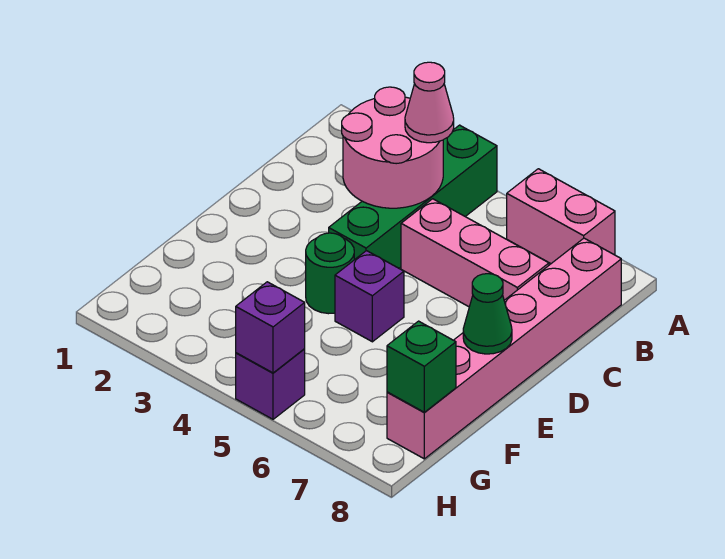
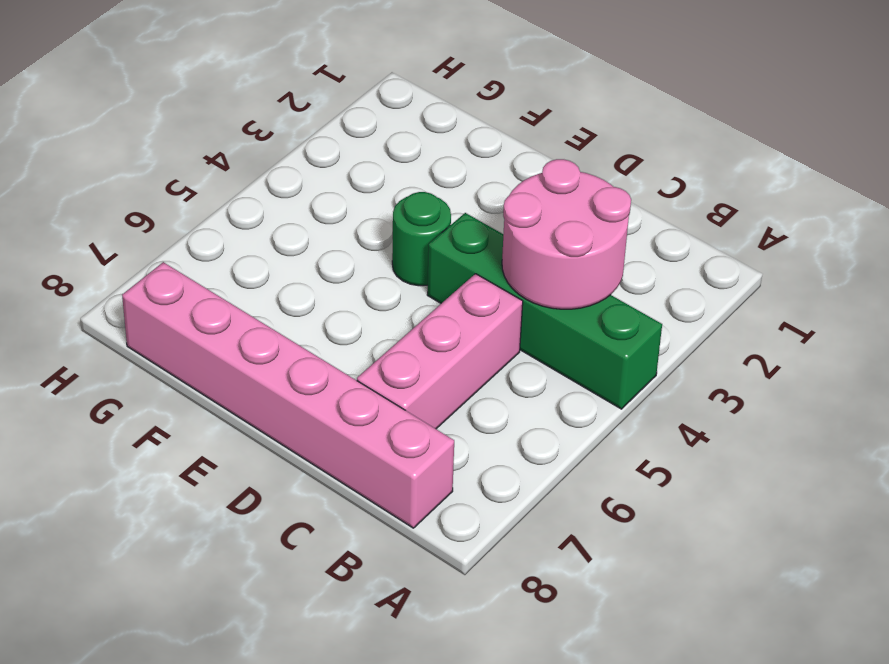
none -> pink 1x2 brick [507,169,615,264]
none -> purple 1x1 brick [335,251,404,342]
none -> purple 1x1 brick [236,349,305,419]

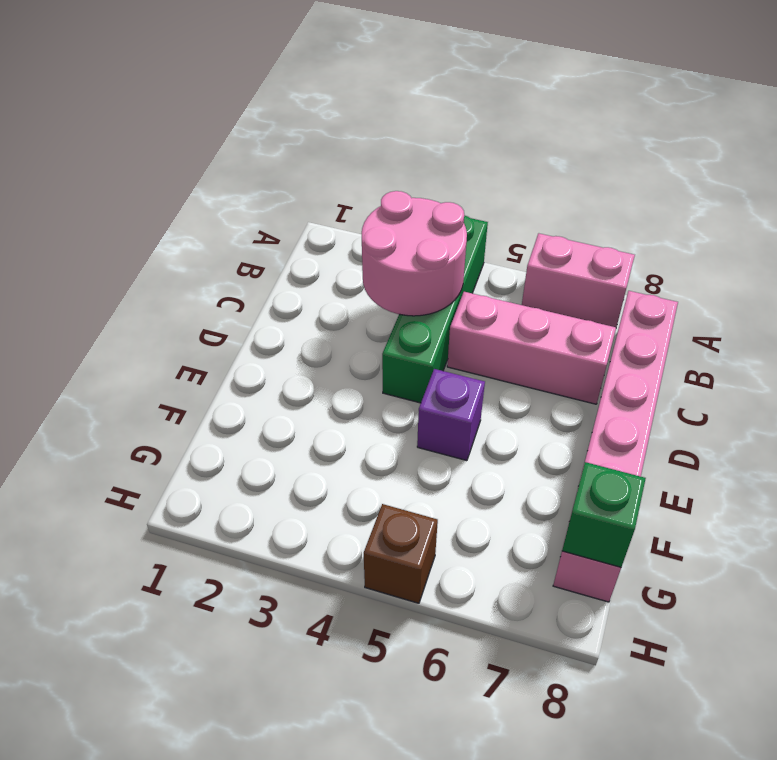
brown 1x1 brick [364,504,438,603] -> purple 1x1 brick [236,349,305,419]
none -> green 1x1 round brick [306,233,354,314]
none -> green 1x1 cone [463,274,512,354]
none -> purple 1x1 brick [236,282,305,373]

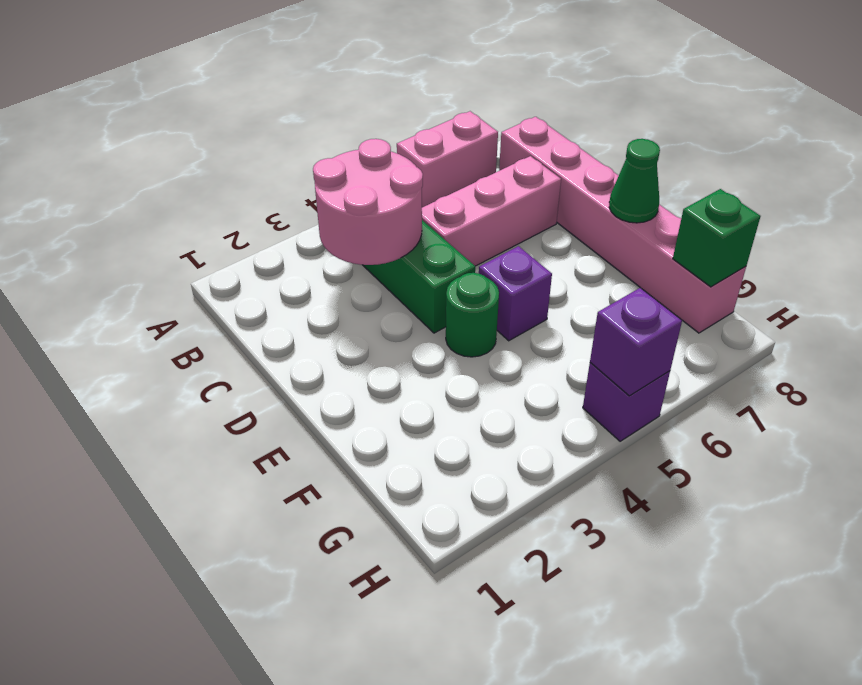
none -> pink 1x1 cone [405,62,454,143]

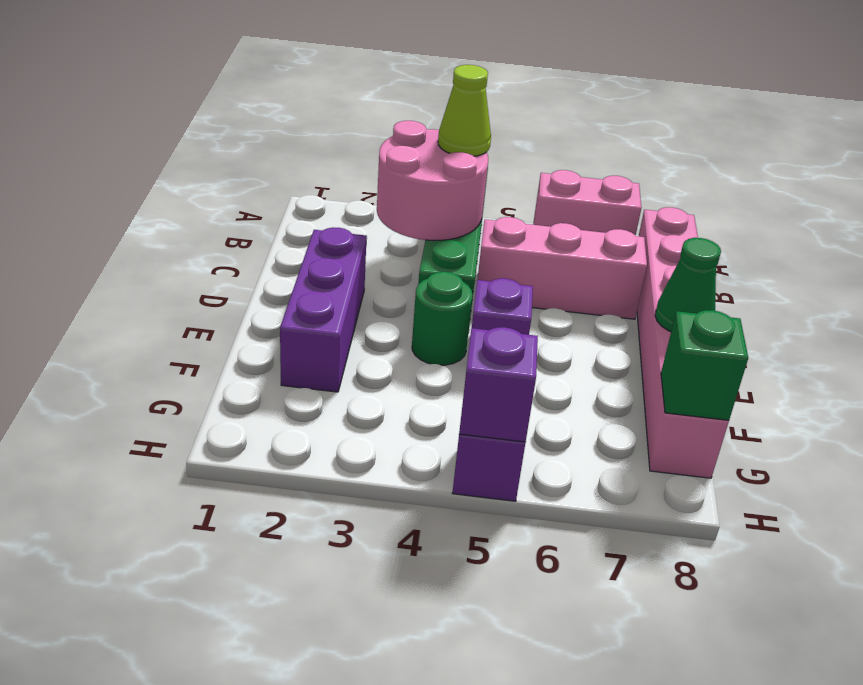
lime 1x1 cone [438,65,491,156] -> pink 1x1 cone [405,62,454,143]
purple 1x3 brick [280,228,367,392] -> none

